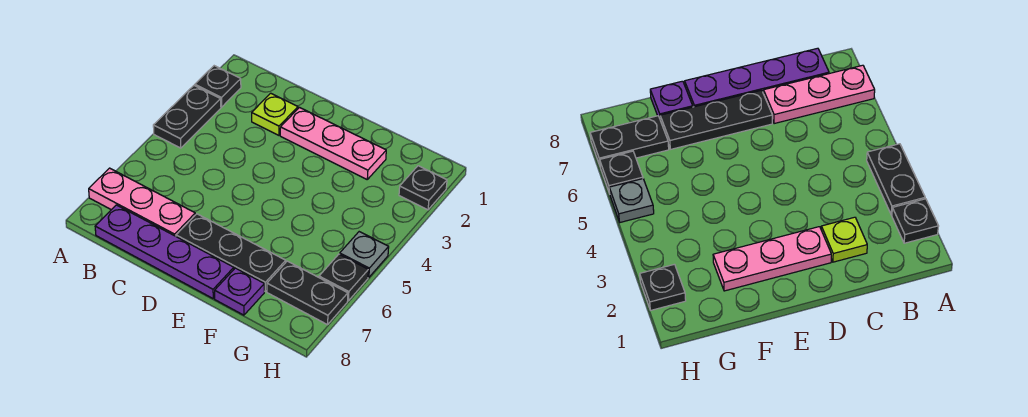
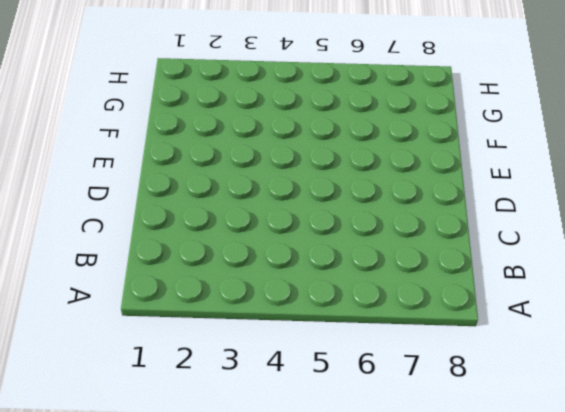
none -> black 1x1 plate [195,66,241,107]
none -> black 1x2 plate [153,85,221,148]
none -> pink 1x3 plate [89,168,195,236]

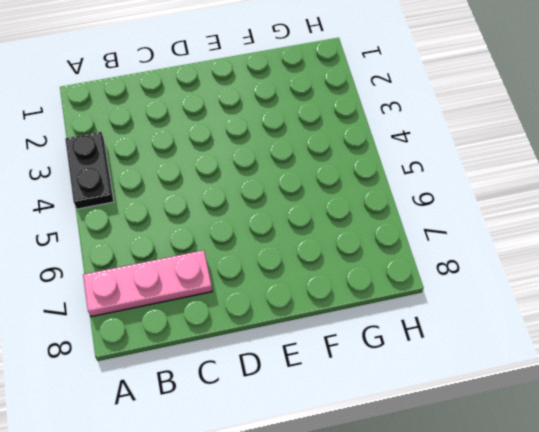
none -> black 1x1 plate [195,66,241,107]
none -> purple 1x4 plate [95,205,234,298]
none -> lime 1x1 plate [252,93,298,135]

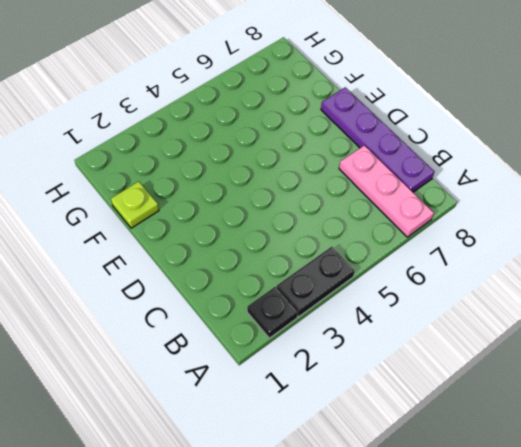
lime 1x1 plate [111,181,159,228] -> lime 1x1 plate moved to [252,93,298,135]
none -> pink 1x3 plate [280,108,386,179]
none -> black 1x3 plate [176,214,286,291]
none -> purple 1x1 plate [215,268,264,315]

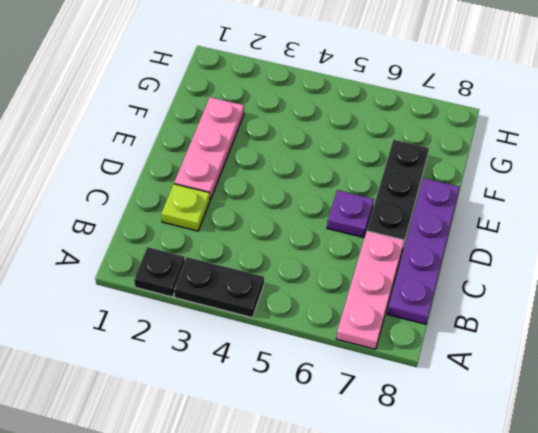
purple 1x1 plate [327,190,374,238] -> purple 1x1 plate moved to [215,268,264,315]
none -> black 1x2 plate [267,261,348,325]
none -> black 1x1 plate [399,166,447,210]
none -> grey 1x1 plate [340,232,389,277]

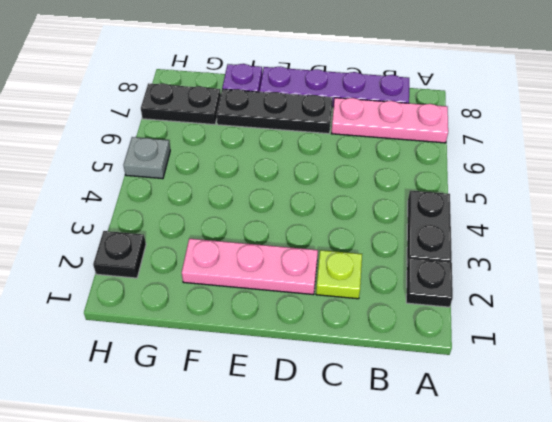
none -> black 1x1 plate [319,254,368,301]

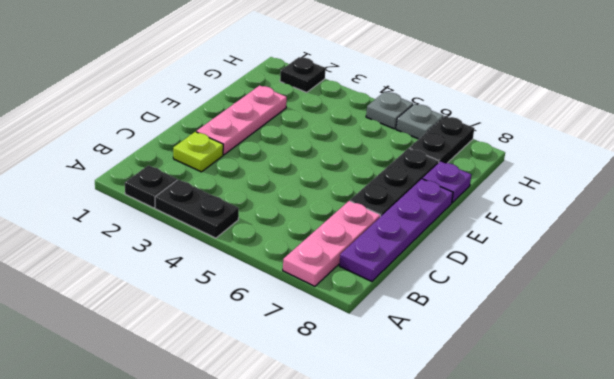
grey 1x1 plate [396,104,443,139] -> black 1x1 plate [319,254,368,301]

